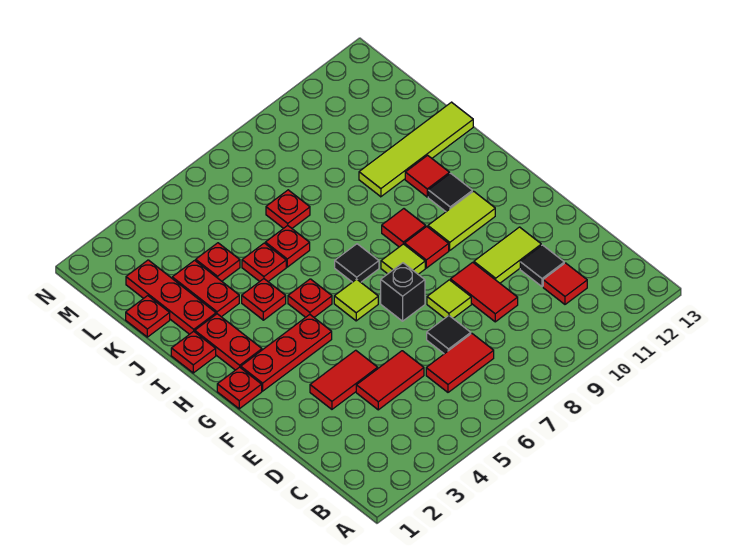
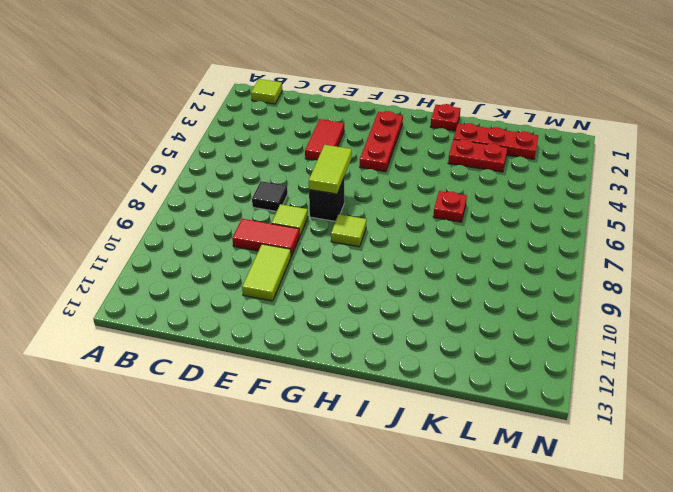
lime 1x1 tile [251,79,282,104] -> lime 1x1 tile moved to [334,279,378,321]
lime 1x2 tile [309,145,352,194] -> lime 1x2 tile moved to [428,191,495,250]
none -> red 1x2 tile [426,333,494,392]
none -> red 1x1 tile [543,263,587,304]
none -> red 1x2 tile [356,351,424,410]
none -> black 1x1 tile [520,245,564,287]

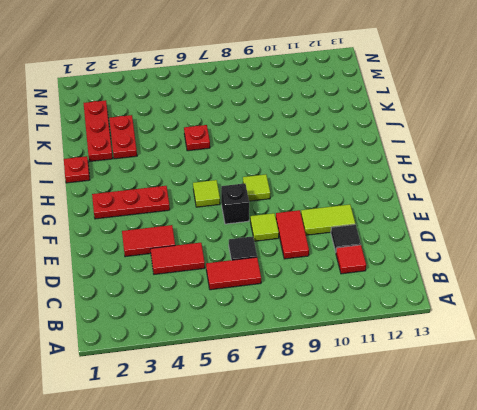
none -> red 1x1 plate [217,367,262,409]
none -> red 1x1 tile [405,227,449,268]
none -> lime 1x2 tile [428,191,495,250]
none -> red 1x2 plate [195,314,262,370]

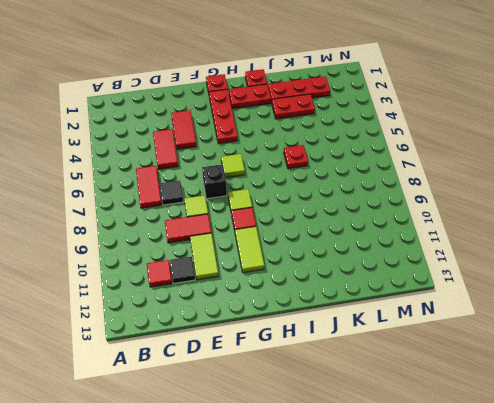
none -> red 1x1 plate [288,279,332,317]
none -> black 1x1 tile [335,244,379,282]
none -> red 1x1 tile [382,209,426,247]
none -> black 1x1 tile [428,173,472,212]

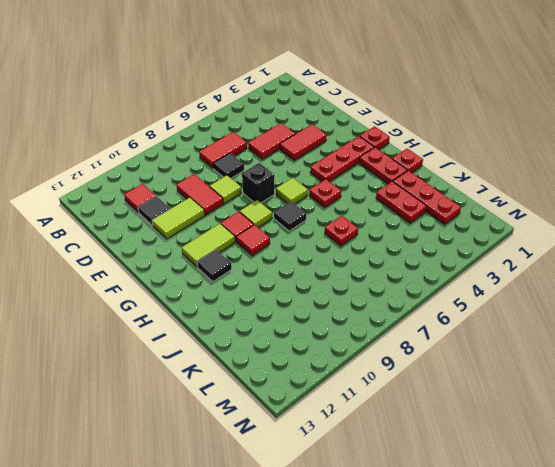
none -> red 1x1 plate [242,279,286,320]
none -> red 1x1 tile [405,155,450,197]
none -> red 1x1 plate [242,243,286,282]
none -> lime 1x4 tile [359,102,473,197]

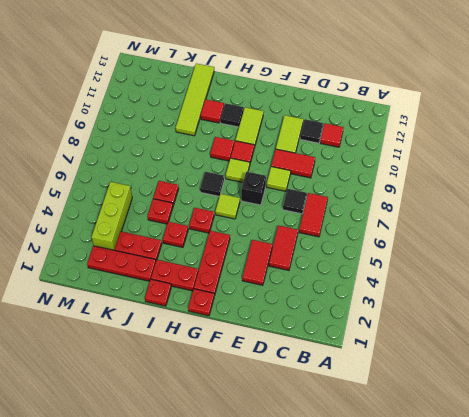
lime 1x3 brick [92,182,132,250] -> none
none -> red 1x1 plate [126,296,170,337]
none -> red 1x1 plate [196,243,240,281]
none -> red 1x1 plate [266,190,310,228]

